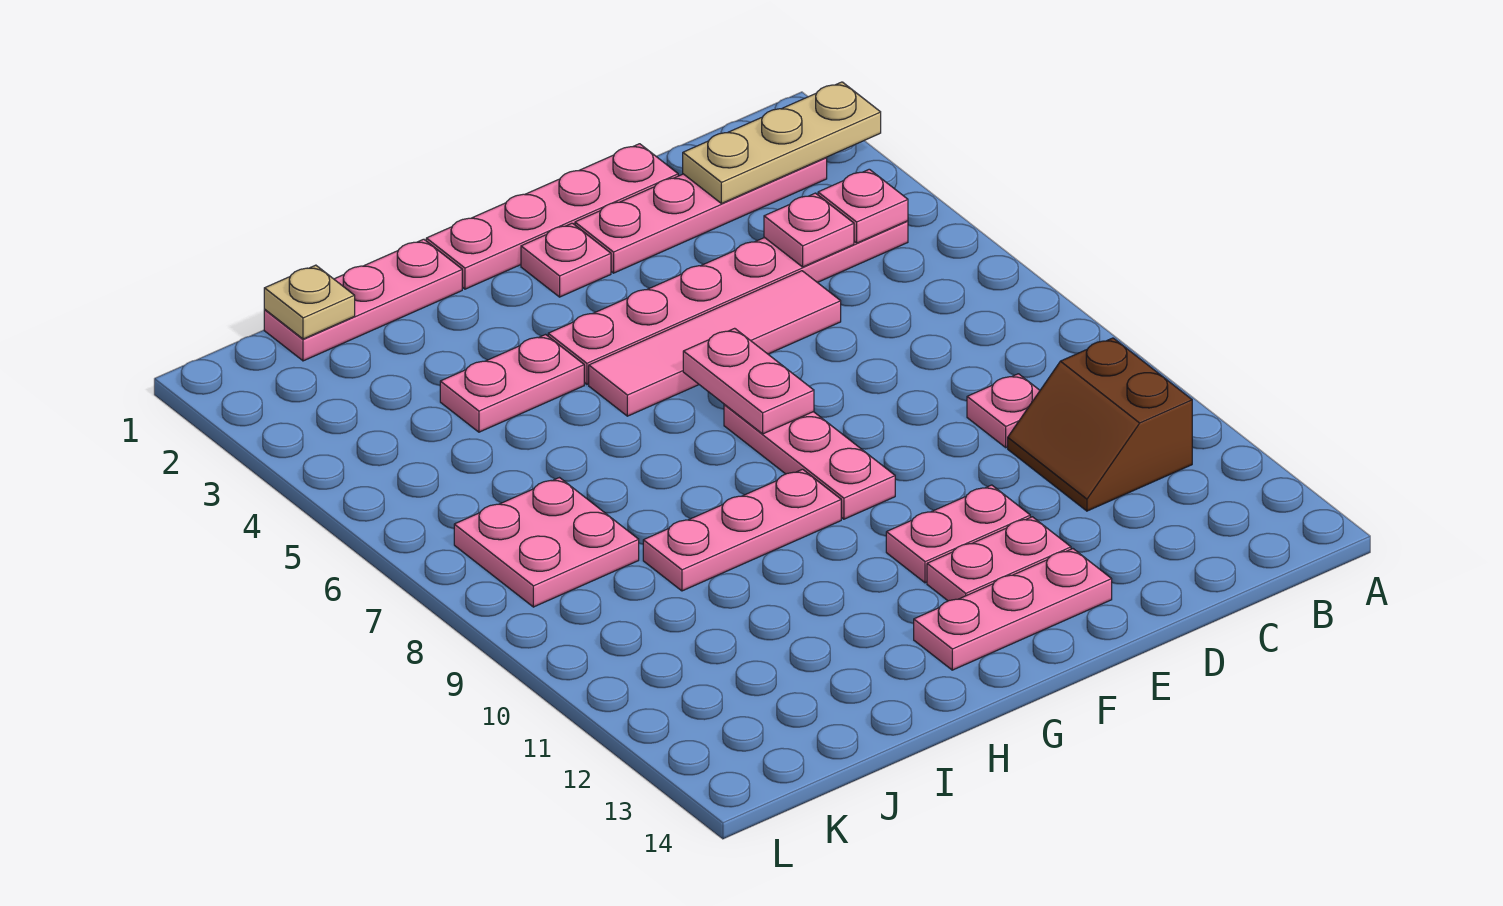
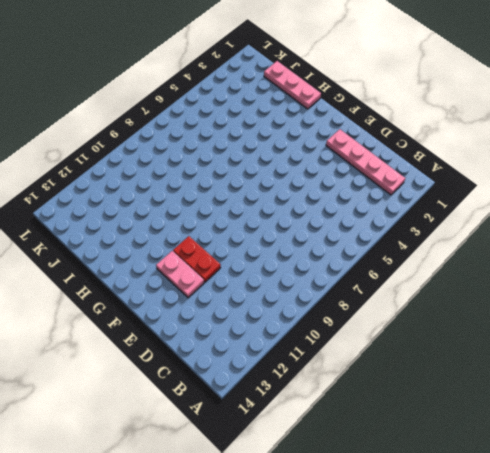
red 1x2 plate [173,236,221,282] -> pink 1x2 plate [886,485,1030,583]
none -> pink 1x6 plate [548,221,908,384]
none -> brown 2x2 slope [1008,338,1192,511]
none -> pink 1x1 plate [967,374,1040,447]

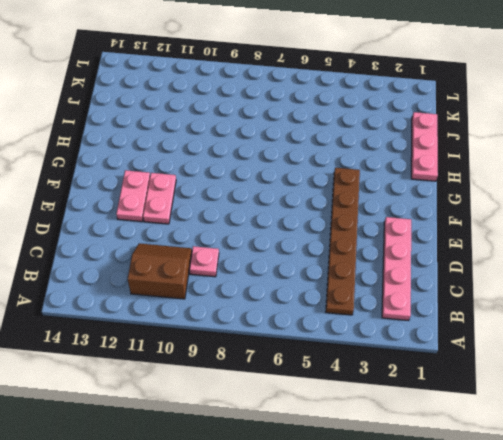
brown 1x6 plate [326,168,360,315] -> pink 1x6 plate [548,221,908,384]
none -> pink 1x4 plate [426,144,678,289]
none -> pink 1x4 tile [589,271,841,416]
none -> pink 1x3 plate [914,549,1112,670]

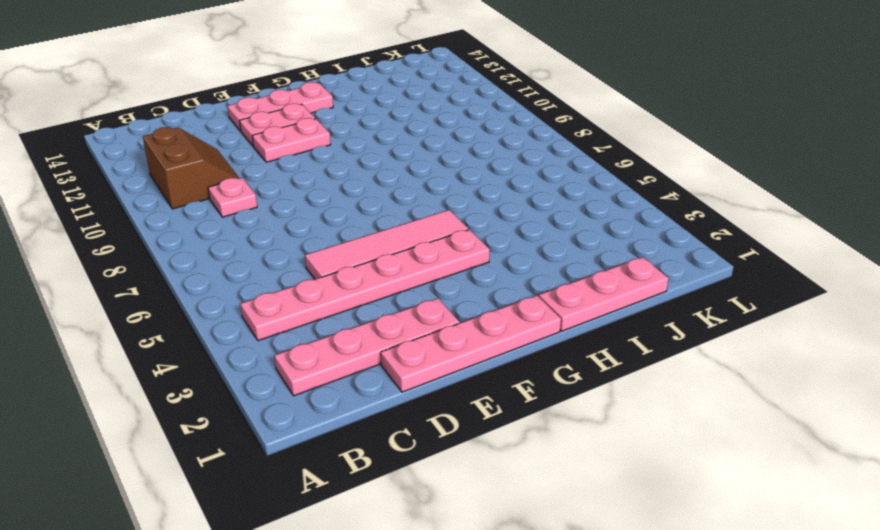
none -> pink 1x1 plate [521,223,611,297]
none -> pink 1x3 plate [724,404,895,519]
none -> pink 1x3 plate [643,469,841,591]

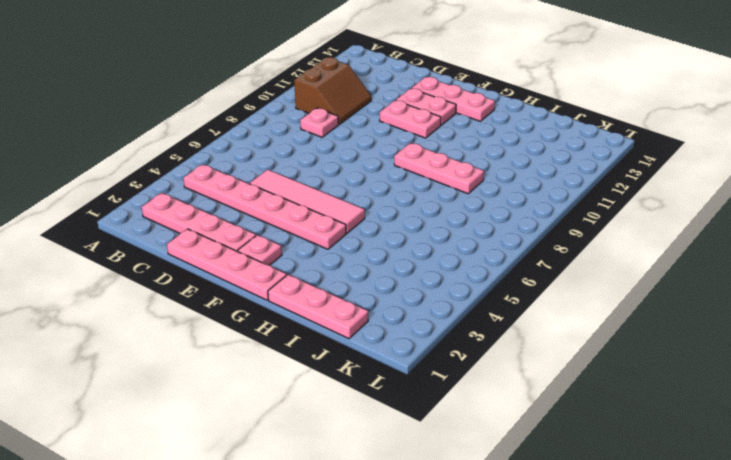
none -> pink 1x3 plate [724,404,895,519]
none -> pink 1x2 plate [440,335,584,432]
none -> pink 2x2 plate [454,478,639,607]

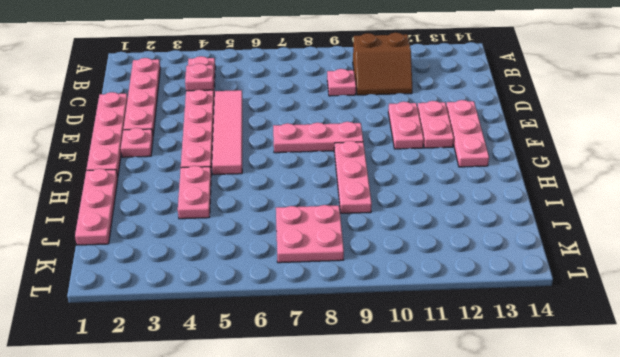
none -> tan 1x3 plate [683,82,881,204]
none -> pink 1x1 plate [818,169,908,243]
none -> pink 1x2 plate [683,328,814,434]

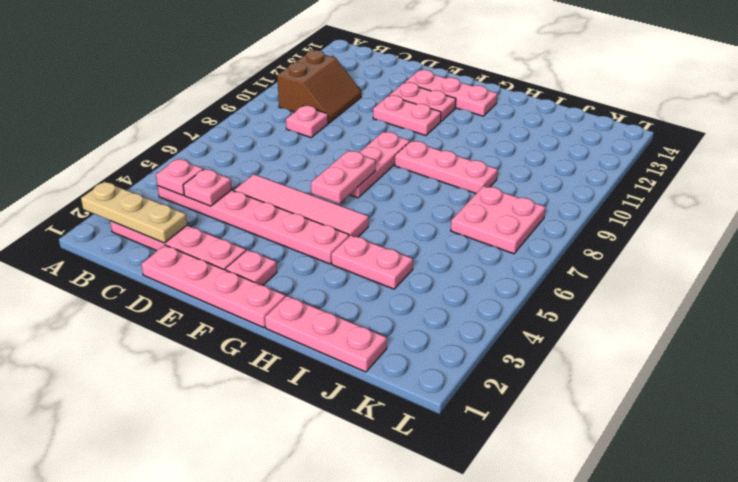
none -> tan 1x1 plate [264,265,355,339]

